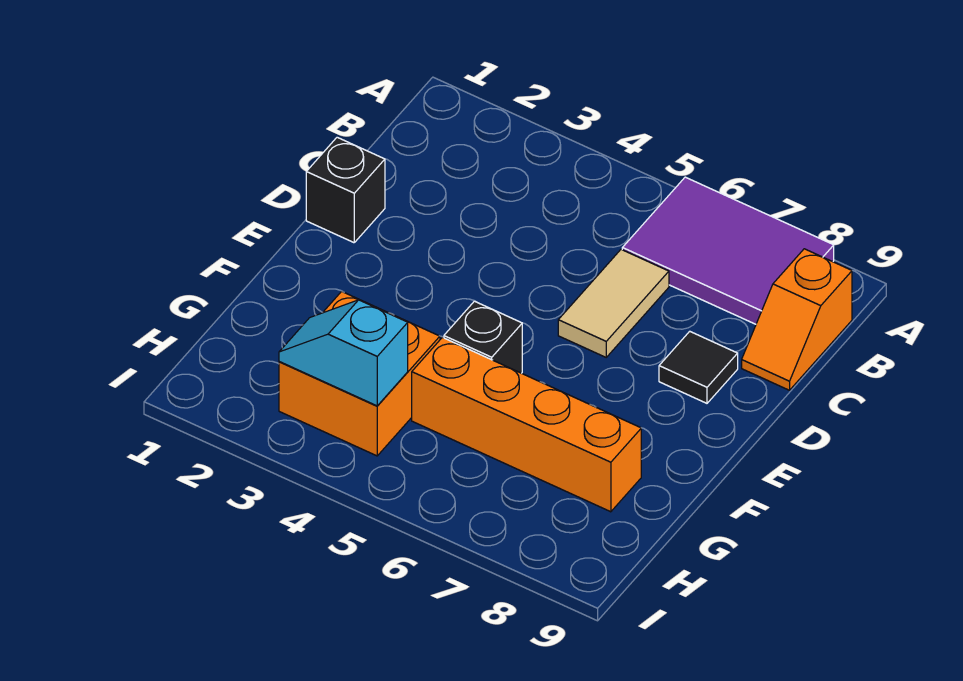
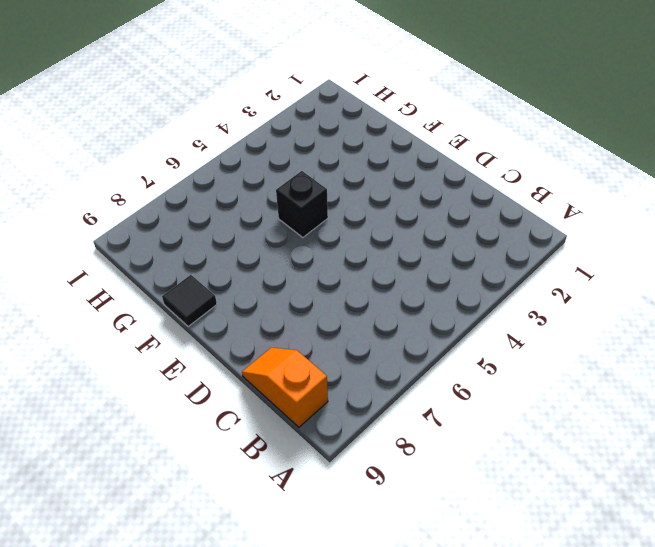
black 1x1 tile [162,275,217,327] -> black 1x1 tile moved to [659,331,738,403]
none -> purple 2x3 tile [622,177,834,324]
none -> tan 1x2 tile [558,249,669,357]

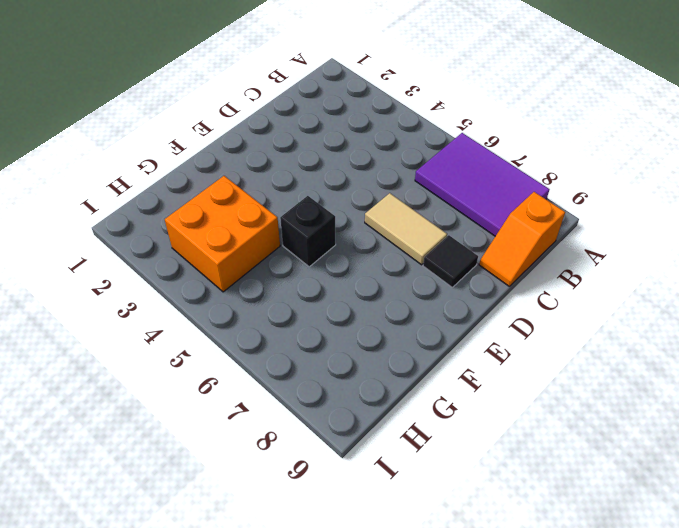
tan 1x2 tile [365,193,447,265] -> tan 1x2 tile turned to [558,249,669,357]
none -> black 1x1 brick [306,137,385,243]
none -> orange 1x4 brick [412,337,641,512]

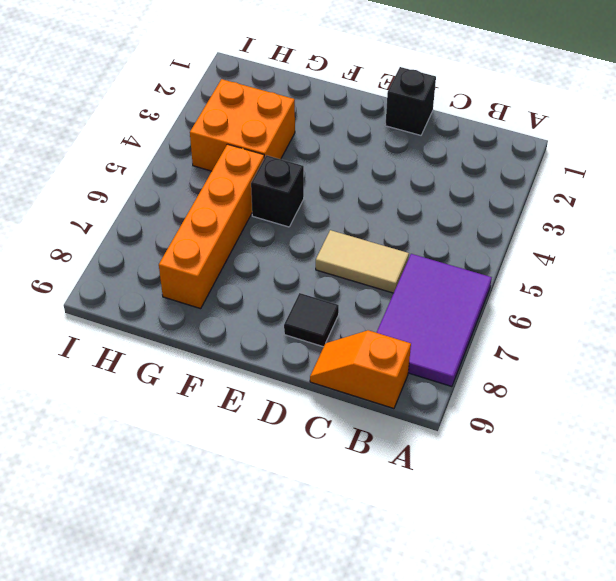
none -> cyan 1x2 slope [279,300,408,406]

